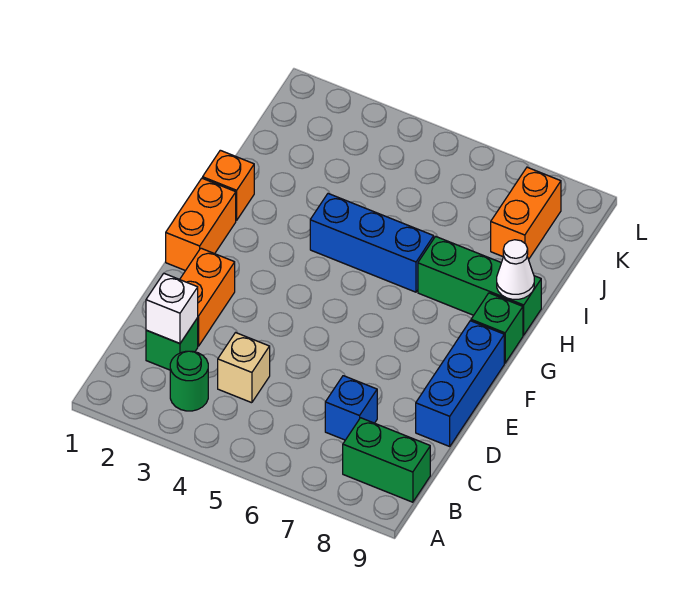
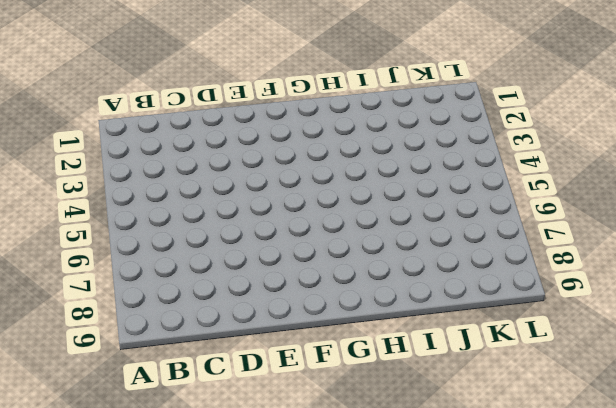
none -> green 1x1 round brick [170,351,208,411]
none -> green 1x2 brick [343,418,430,502]
none -> green 1x1 brick [146,318,198,370]

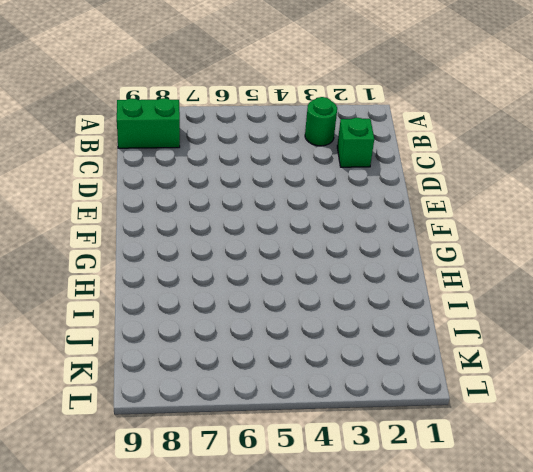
none -> tan 1x1 brick [218,333,270,403]
none -> blue 1x1 brick [325,376,377,440]
none -> orange 1x2 brick [180,248,235,346]

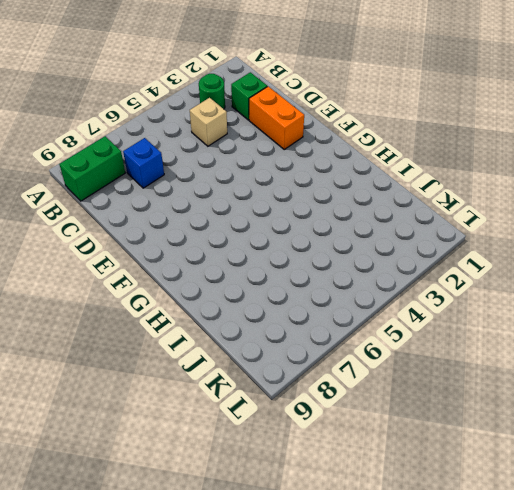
none -> blue 1x3 brick [416,321,504,446]
none -> orange 1x2 brick [166,178,236,271]
none -> green 1x1 brick [471,293,523,363]

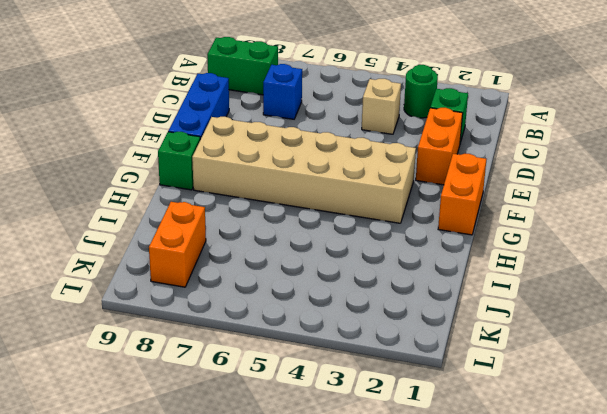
tan 2x6 brick [192,117,416,223] -> none
none -> orange 1x1 brick [203,150,254,220]
none -> blue 1x3 brick [310,194,434,292]
none -> green 1x3 brick [418,236,541,335]

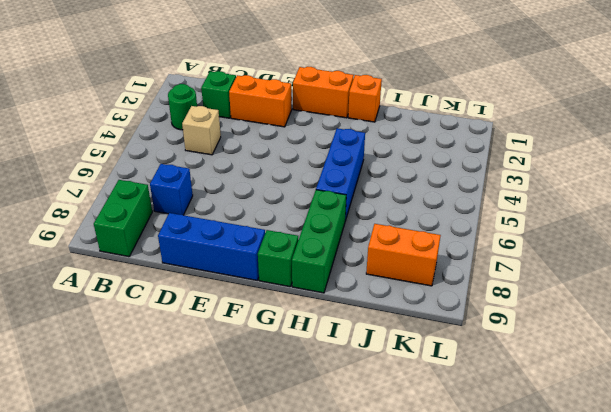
none -> white 1x1 brick [146,274,198,343]
none -> white 1x1 cone [497,240,534,299]

